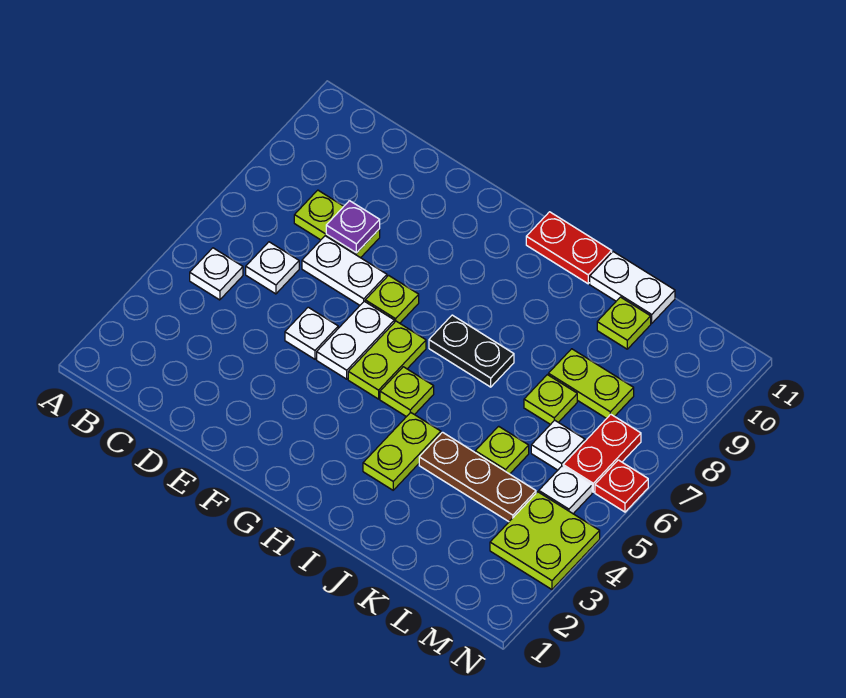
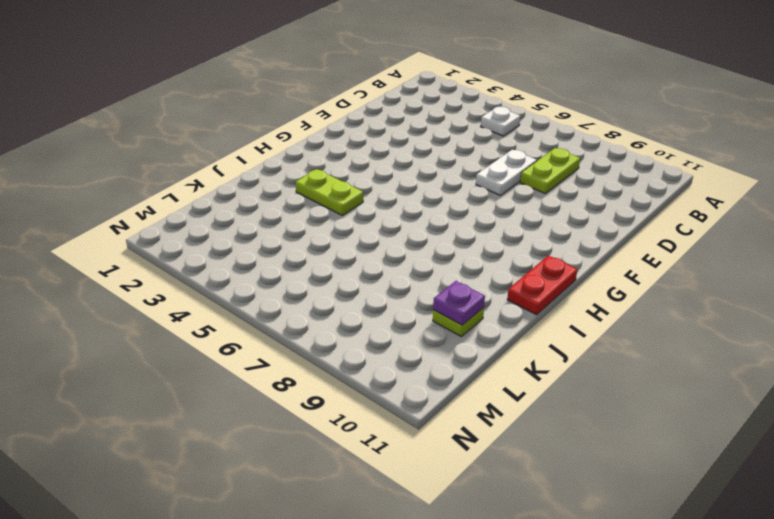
purple 1x1 plate [433,281,485,325] -> purple 1x1 plate moved to [326,201,380,253]
none -> white 1x1 plate [246,242,299,294]
none -> white 1x1 plate [285,307,338,359]
none -> white 1x2 plate [317,301,394,379]

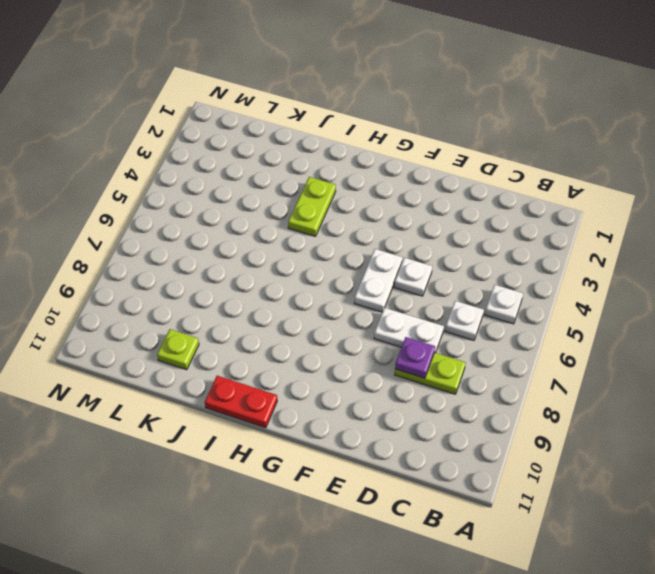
none -> lime 1x1 plate [365,275,419,323]
none -> lime 1x2 plate [348,321,426,399]
none -> lime 1x1 plate [380,367,434,417]

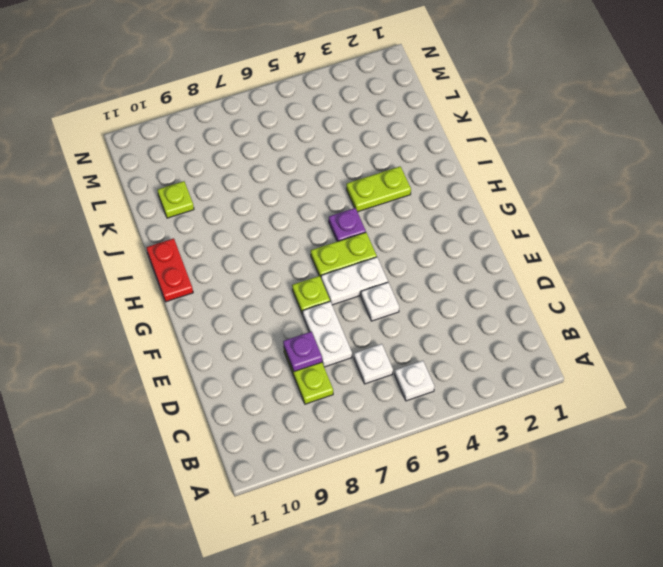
purple 1x1 plate [329,208,366,241] -> lime 1x1 plate [380,367,434,417]
none -> black 1x2 plate [429,315,514,387]
none -> brown 1x3 plate [419,432,536,522]
none -> white 1x2 plate [590,252,675,323]

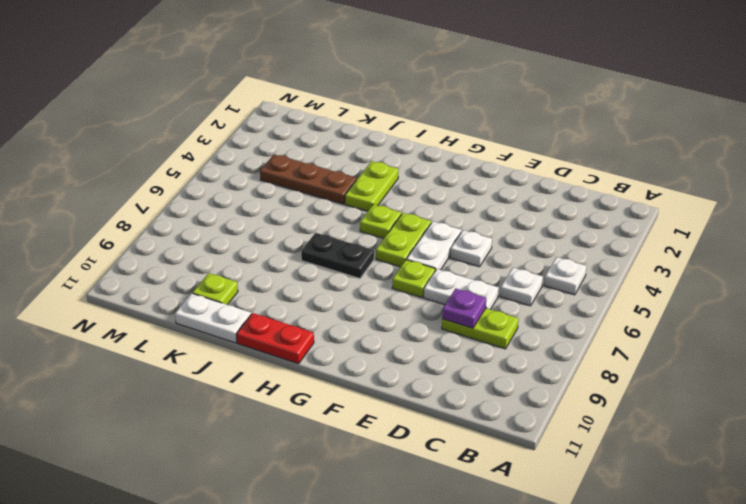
none -> lime 1x1 plate [475,426,529,474]
none -> lime 1x1 plate [524,375,577,425]
none -> lime 1x2 plate [548,349,634,419]

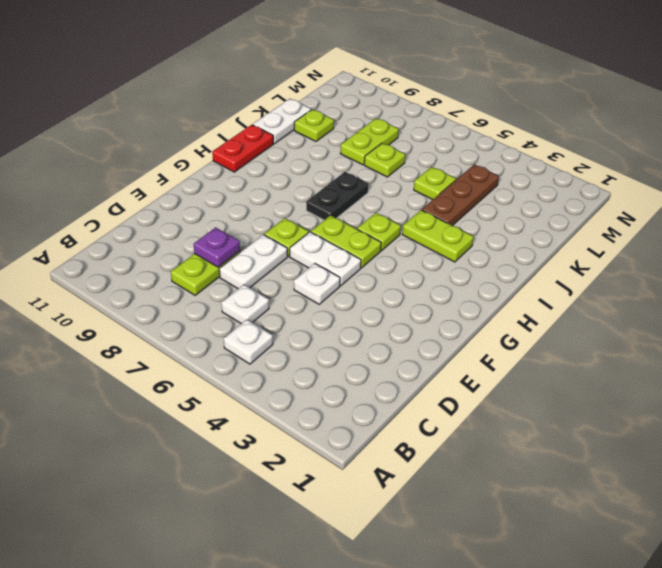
none -> white 1x1 plate [531,420,585,470]
none -> lime 2x2 plate [490,492,600,589]
none -> white 1x1 plate [539,466,592,514]

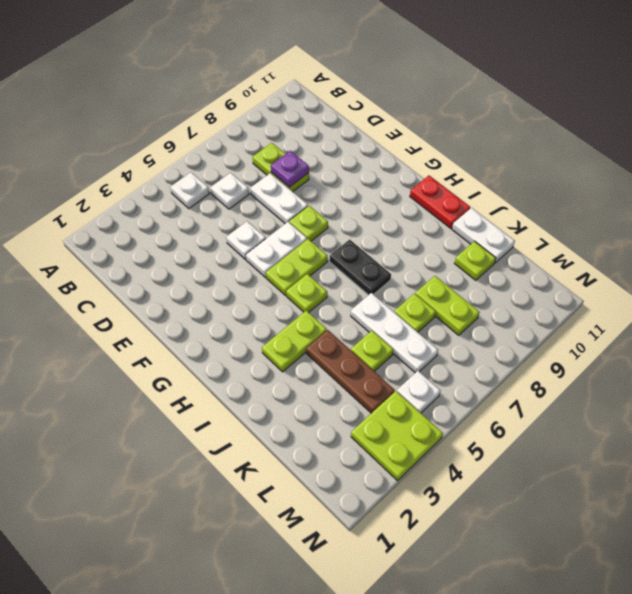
white 1x3 plate [351,293,438,373] -> white 1x1 plate [531,420,585,470]
none -> red 1x2 plate [563,414,641,492]
none -> red 1x1 plate [595,460,648,512]

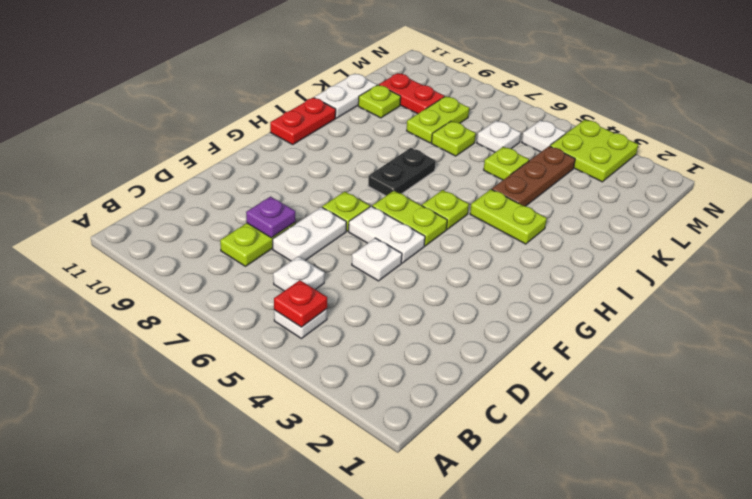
red 1x1 plate [274,280,327,327] -> red 1x1 plate moved to [595,460,648,512]
red 1x2 plate [379,73,444,114] -> red 1x2 plate moved to [563,414,641,492]

